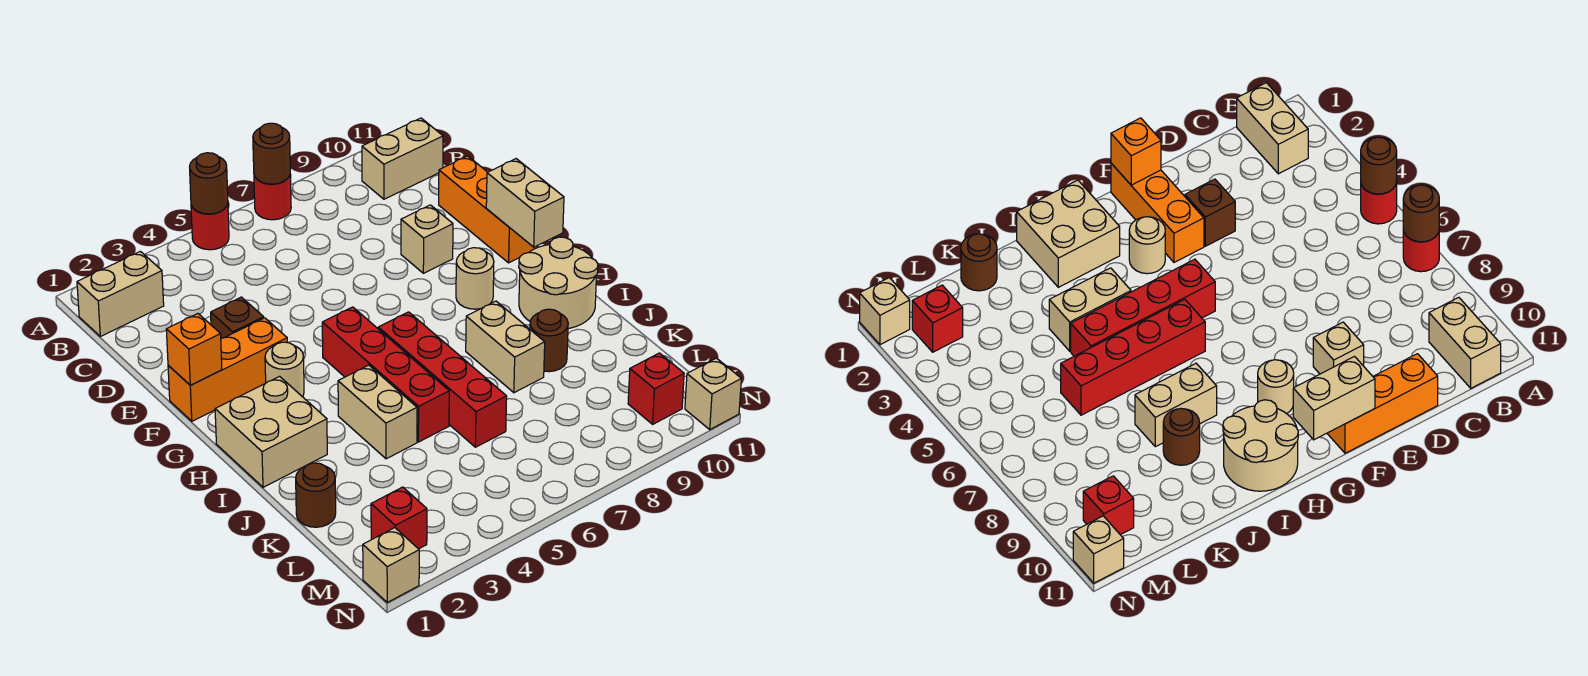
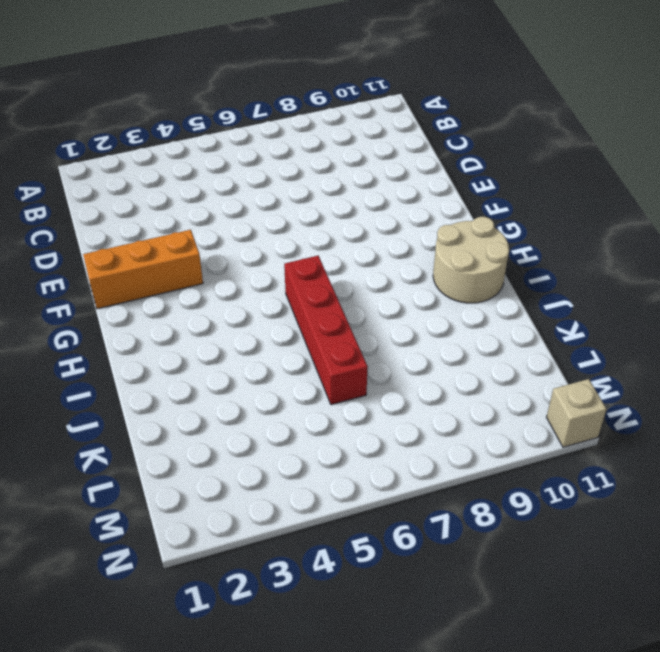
none -> red 1x1 round brick [191,204,229,250]
none -> red 1x1 round brick [254,174,291,220]
none -> tan 1x2 brick [77,251,164,336]

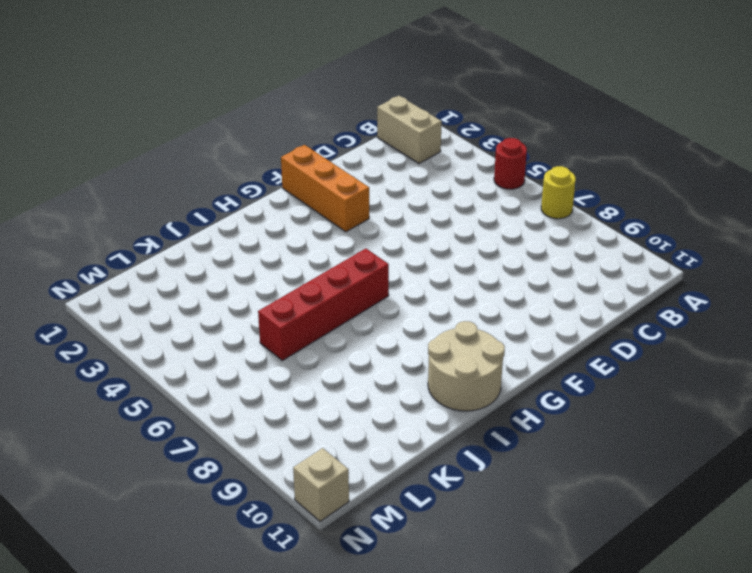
yellow 1x1 round brick [541,166,576,219] -> red 1x1 round brick [254,174,291,220]
none -> tan 1x2 brick [362,118,443,199]
none -> orange 1x3 brick [439,156,537,263]
none -> brown 1x1 brick [211,297,264,338]

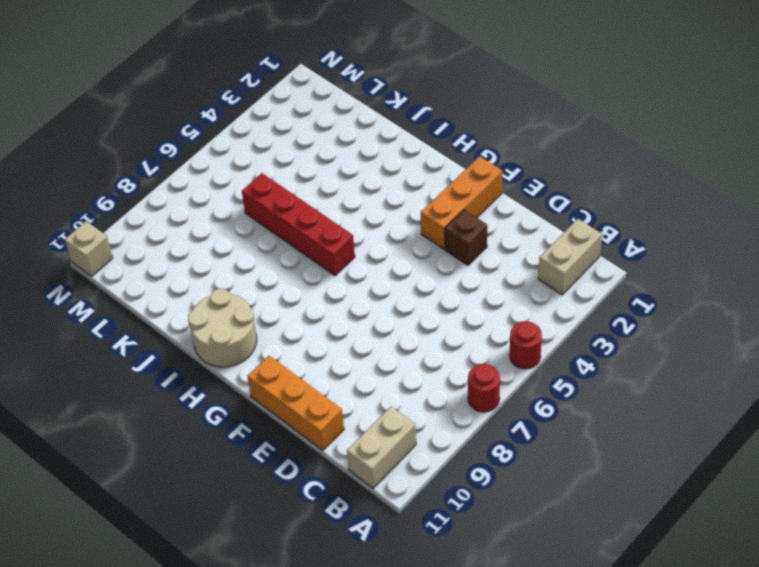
none -> tan 1x1 brick [401,205,453,273]
none -> tan 1x1 round brick [265,342,304,397]
none -> red 1x4 brick [322,307,449,442]

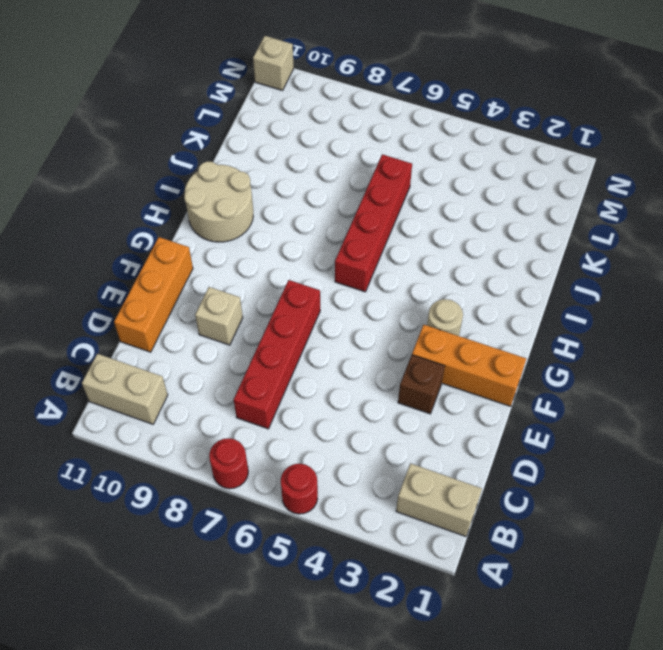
red 1x4 brick [233,280,320,429] -> red 1x4 brick moved to [322,307,449,442]
none -> tan 1x1 round brick [456,248,494,309]
none -> tan 2x2 brick [215,376,327,487]
none -> tan 1x2 brick [338,365,417,459]

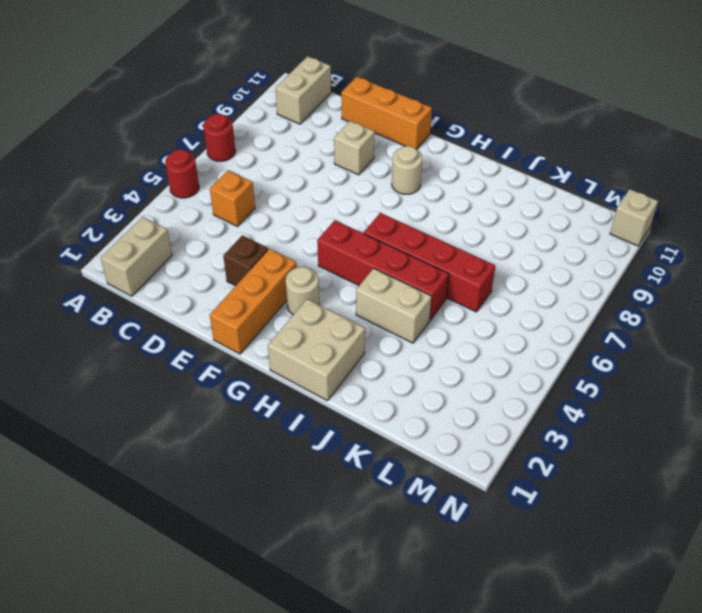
orange 1x1 brick [210,170,255,226] -> orange 1x1 brick moved to [166,314,222,385]
none -> tan 2x2 round brick [519,237,598,329]
none -> tan 1x2 brick [466,301,545,393]
none -> brown 1x1 round brick [530,309,568,372]

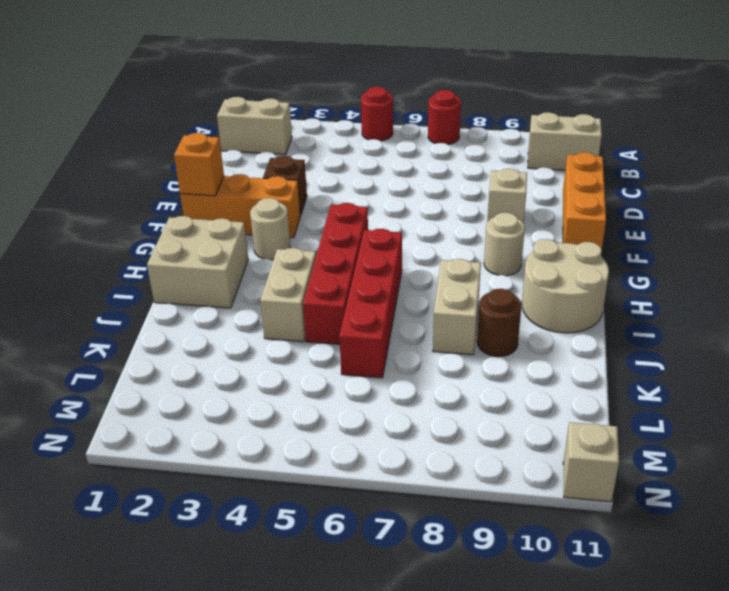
none -> brown 1x1 round brick [296,463,336,527]
none -> red 1x1 brick [371,487,427,549]
none -> red 1x1 brick [628,353,684,424]

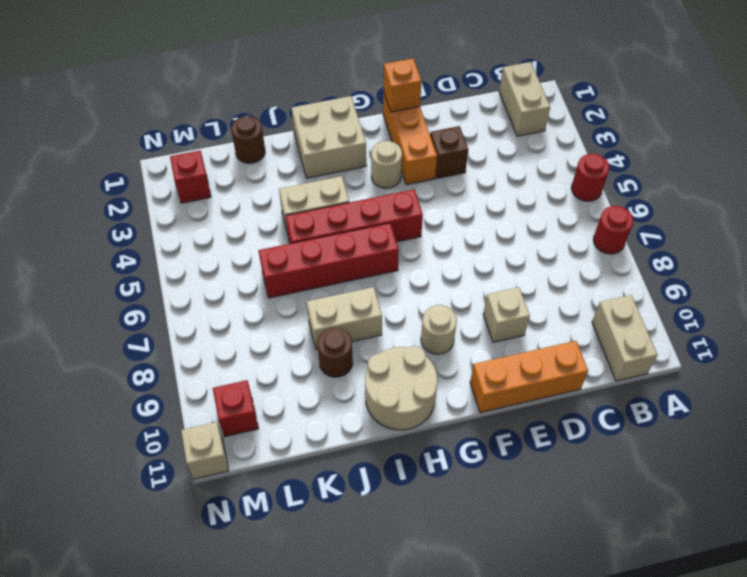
none -> tan 1x1 brick [363,528,419,602]
none -> brown 1x1 round brick [190,153,228,214]
none -> brown 1x1 round brick [253,123,290,184]

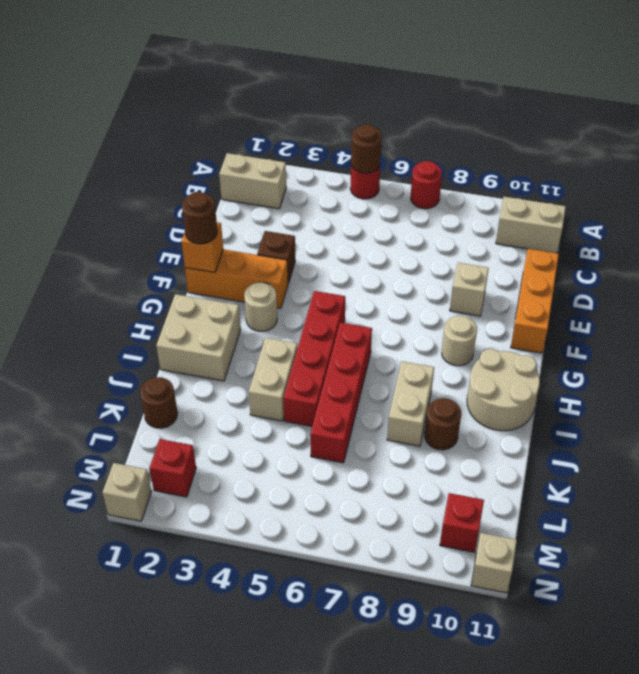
brown 1x1 round brick [182,192,217,244] -> brown 1x1 round brick moved to [253,123,290,184]
none -> tan 1x2 brick [486,159,564,247]

